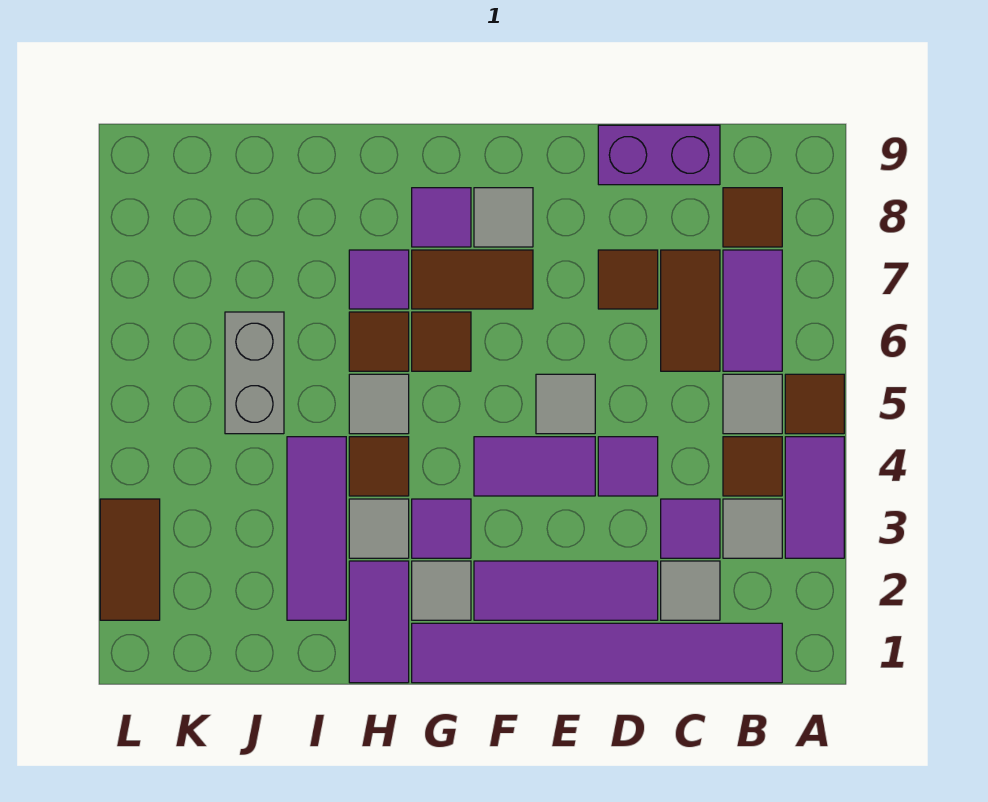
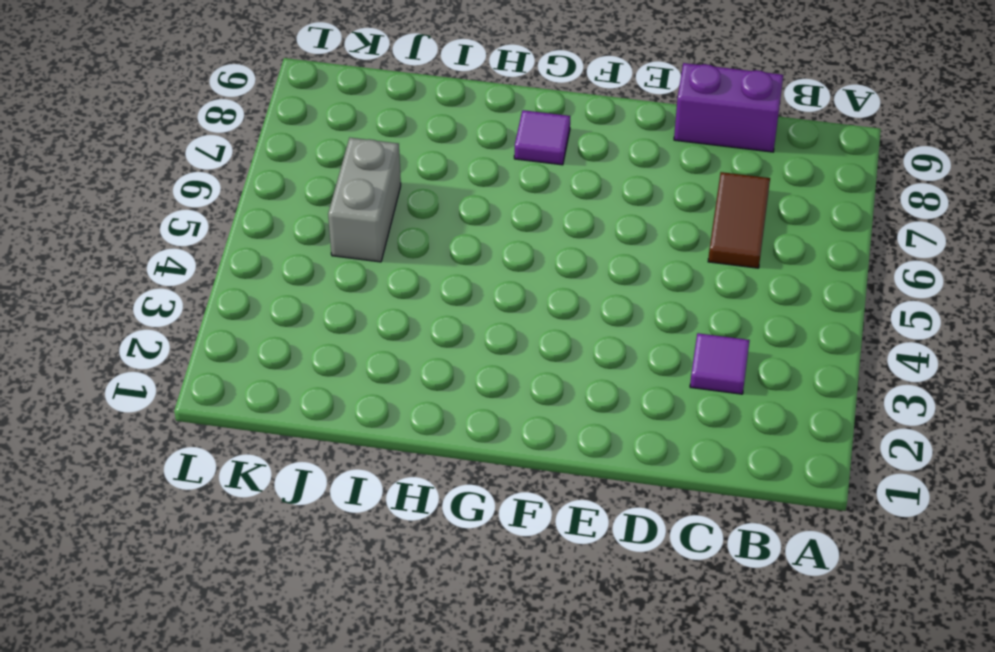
none -> purple 1x2 tile [785,437,844,558]
none -> brown 1x1 tile [785,374,844,434]
none -> purple 1x6 tile [412,623,782,683]
none -> grey 1x1 tile [723,499,782,558]

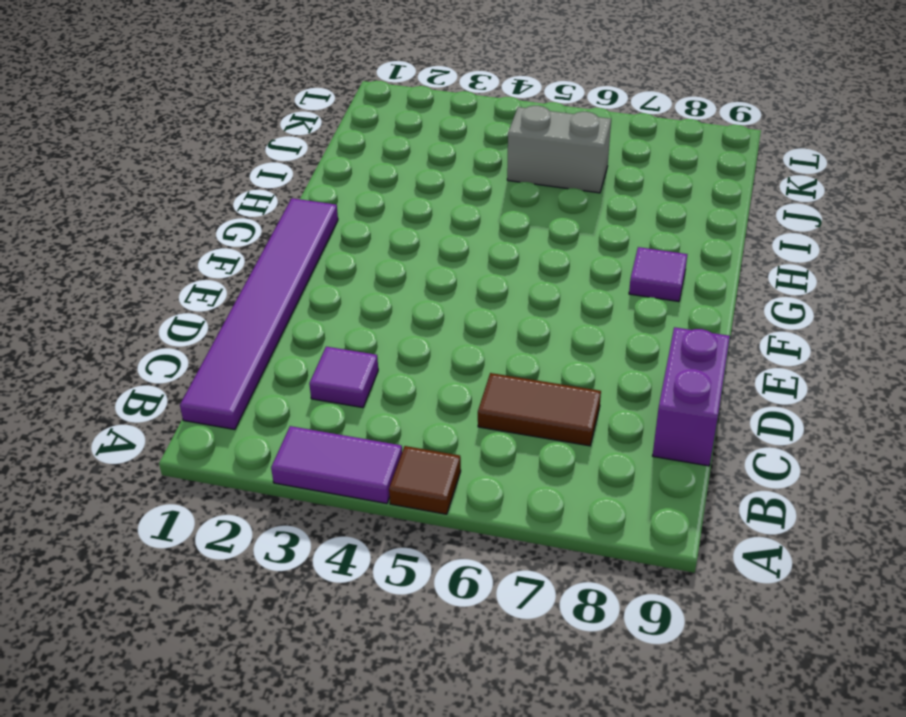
none -> grey 1x1 tile [723,499,782,558]
none -> brown 1x1 tile [723,437,782,496]
none -> grey 1x1 tile [723,374,782,434]
none -> purple 1x2 tile [723,250,782,371]

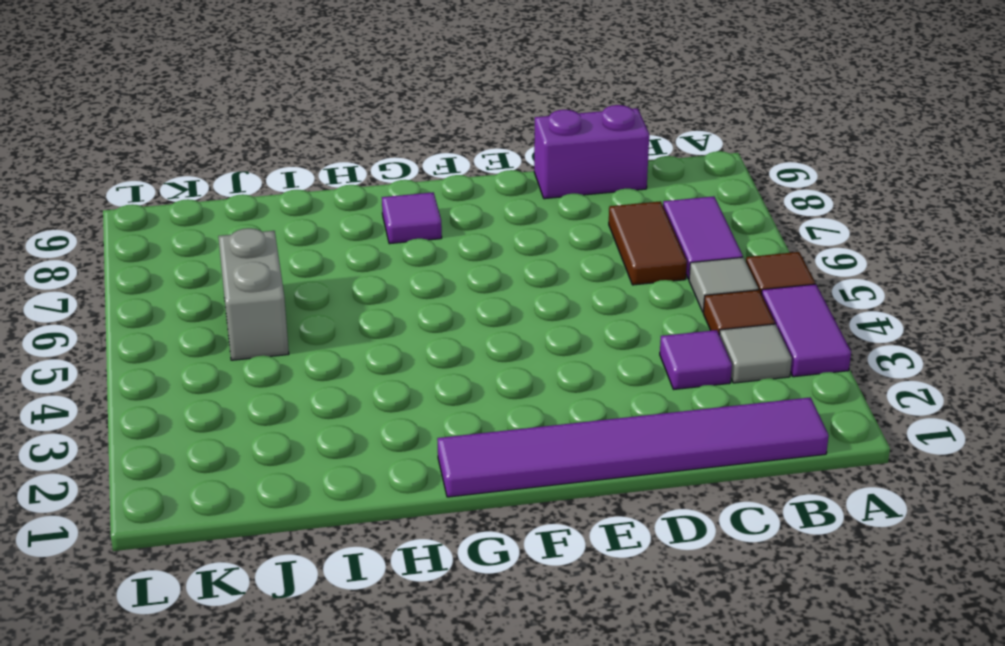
none -> brown 1x1 tile [723,188,782,247]
none -> grey 1x1 tile [661,561,720,620]
none -> purple 1x3 tile [474,561,658,620]
none -> purple 1x1 tile [598,437,658,496]

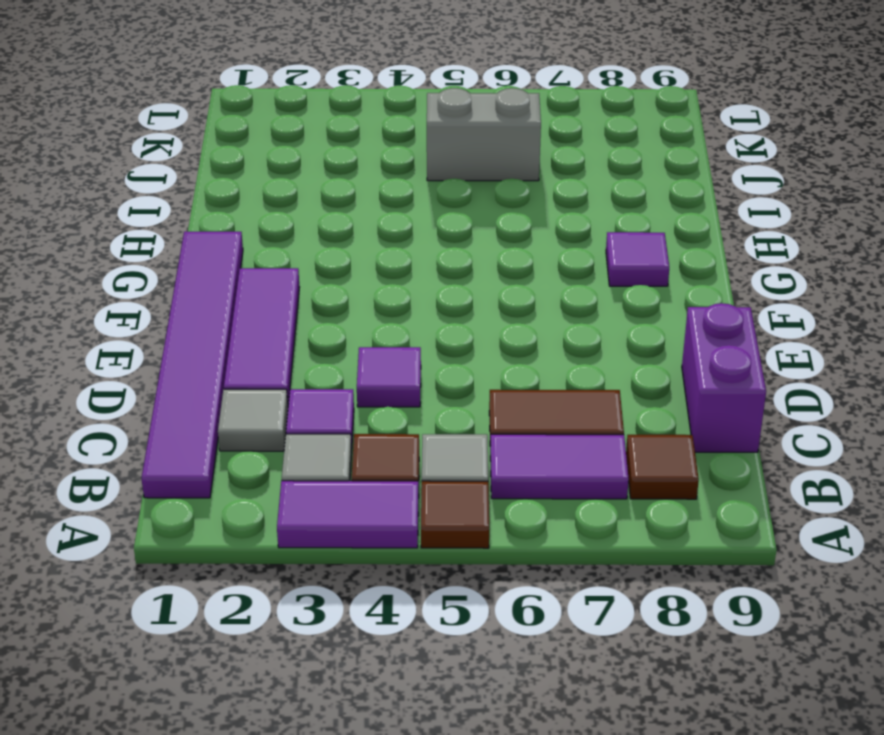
none -> brown 1x1 tile [598,250,658,309]
none -> purple 1x2 tile [474,437,595,496]
none -> grey 1x1 tile [536,374,595,434]
none -> brown 1x2 tile [412,250,533,309]

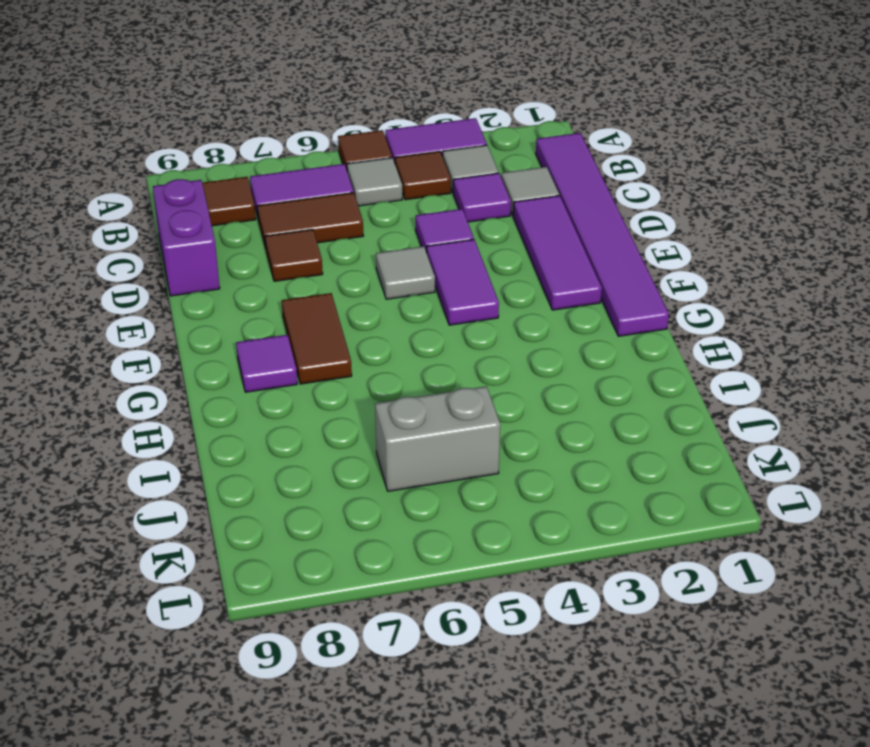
none -> grey 1x1 tile [474,188,533,247]
none -> grey 1x1 tile [412,561,471,620]
none -> purple 1x1 tile [412,499,471,558]
none -> brown 1x1 tile [412,312,471,371]

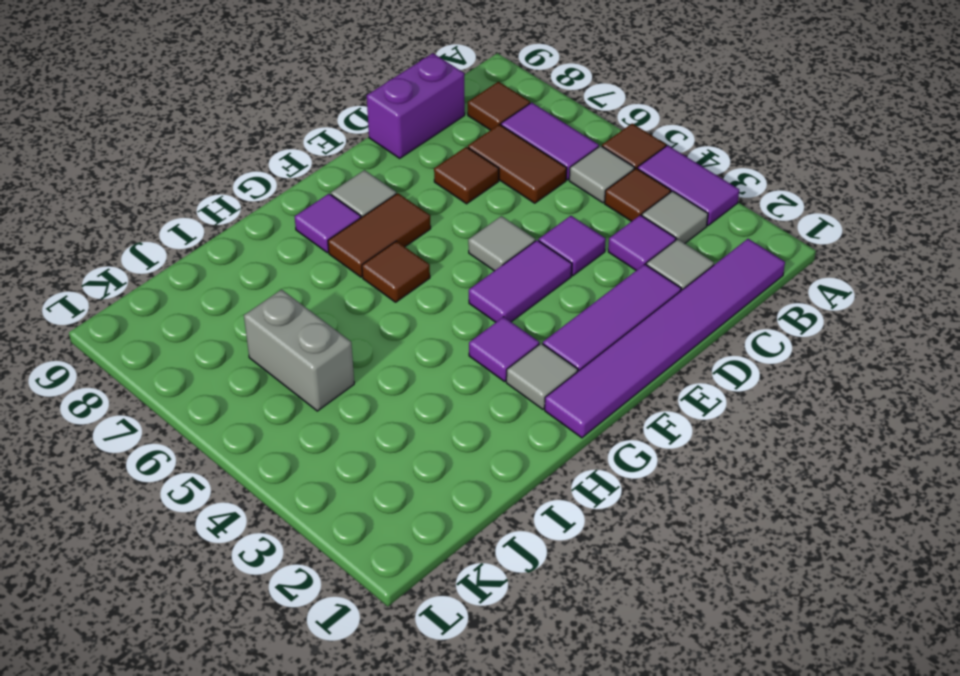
none -> purple 1x2 tile [349,561,409,683]
none -> grey 1x1 tile [349,499,409,558]
none -> brown 1x1 tile [349,437,409,496]
none -> grey 1x1 tile [349,374,409,434]

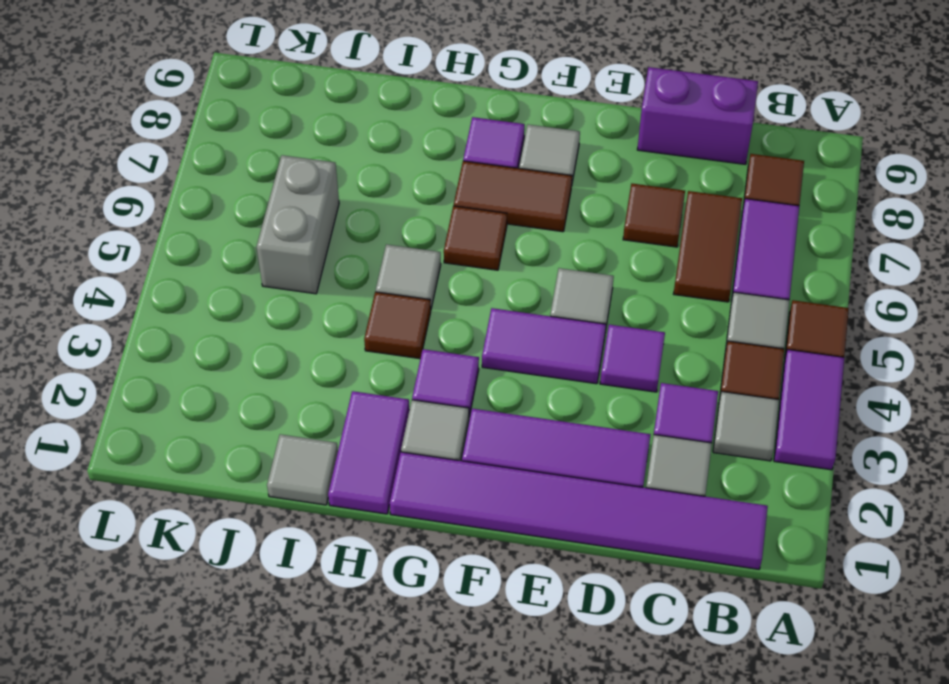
grey 1x1 tile [267,434,338,505] -> grey 1x1 tile moved to [349,499,409,558]
none -> brown 1x1 tile [349,312,409,371]
none -> purple 1x1 tile [349,250,409,309]
none -> purple 1x3 tile [287,437,346,620]
none -> brown 1x2 tile [100,499,160,620]

